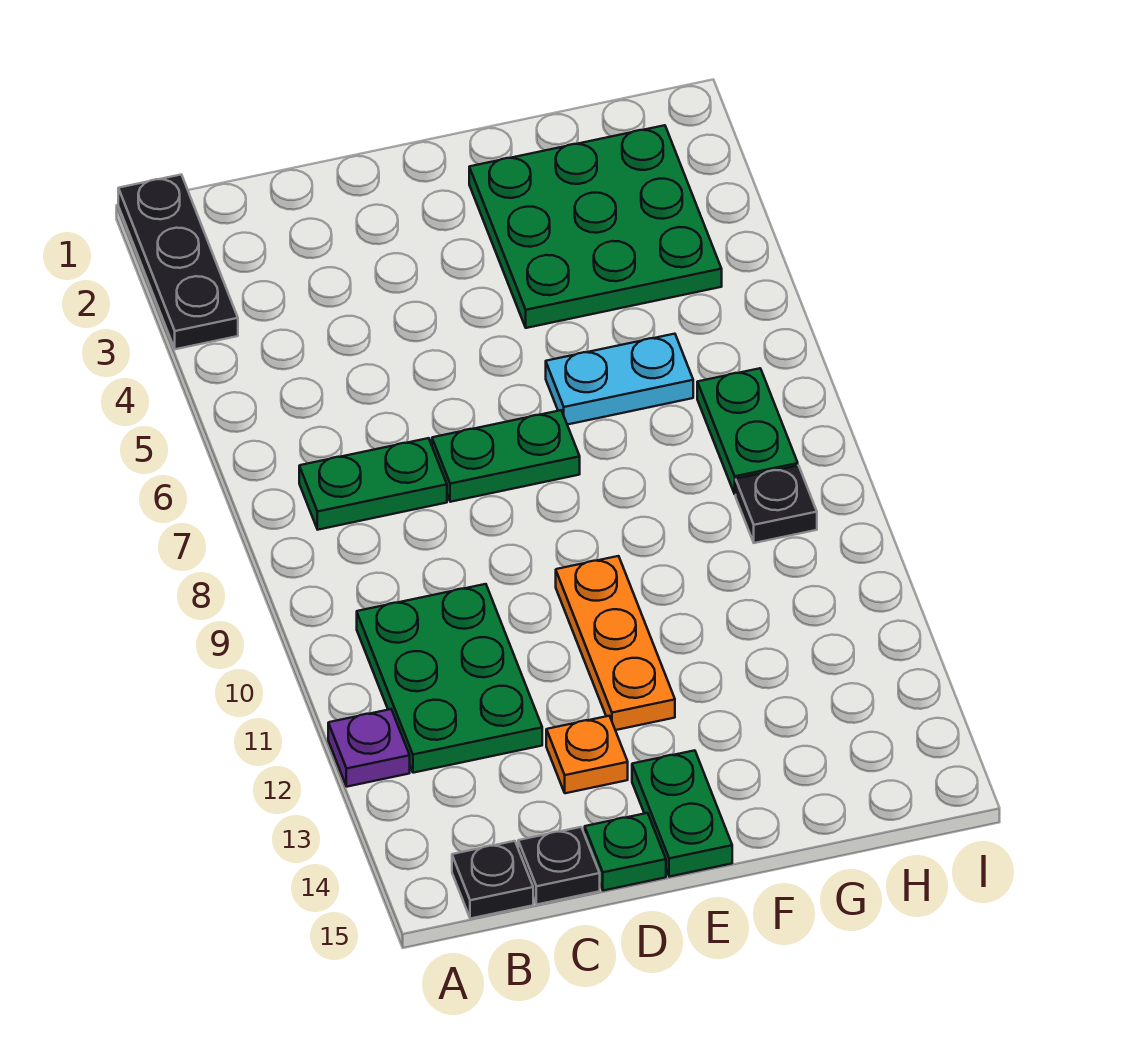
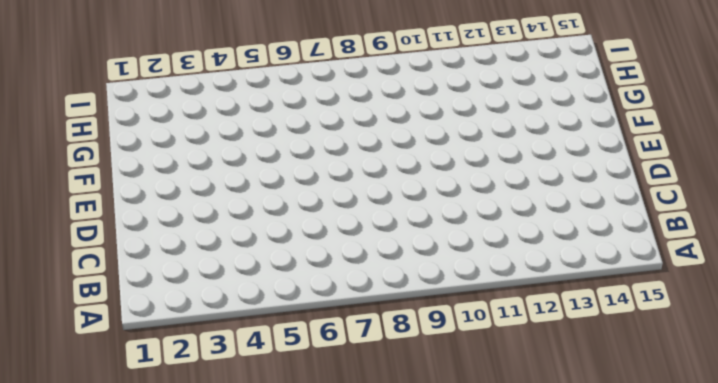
none -> black 1x3 plate [118,175,238,349]
none -> purple 1x1 plate [328,709,410,787]
none -> green 1x2 plate [299,438,447,530]

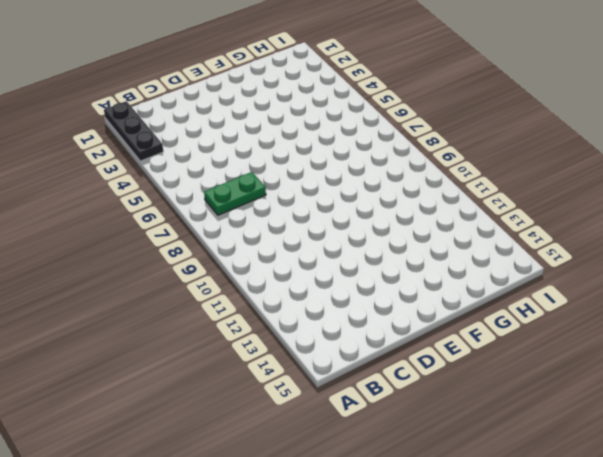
none -> purple 1x1 plate [328,709,410,787]
none -> green 2x3 plate [357,584,542,773]
none -> black 1x1 plate [452,841,533,919]

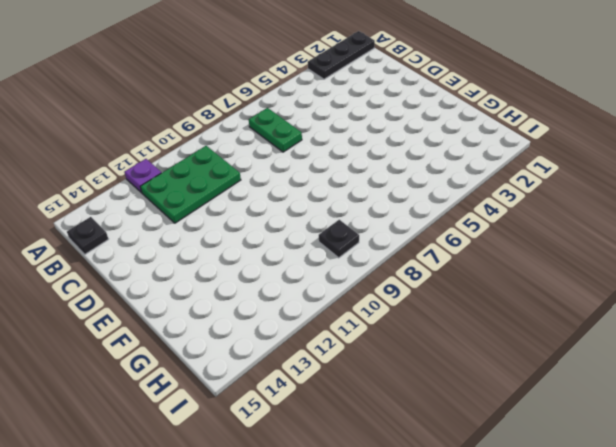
none -> black 1x1 plate [518,827,600,904]
none -> green 1x2 plate [432,410,580,502]
none -> orange 1x1 plate [546,716,628,793]

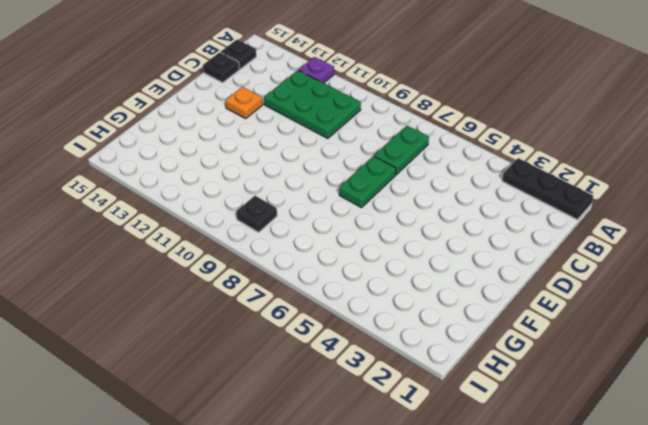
none -> green 1x1 plate [585,813,666,891]
none -> orange 1x3 plate [556,556,675,730]
none -> green 1x2 plate [632,750,732,877]

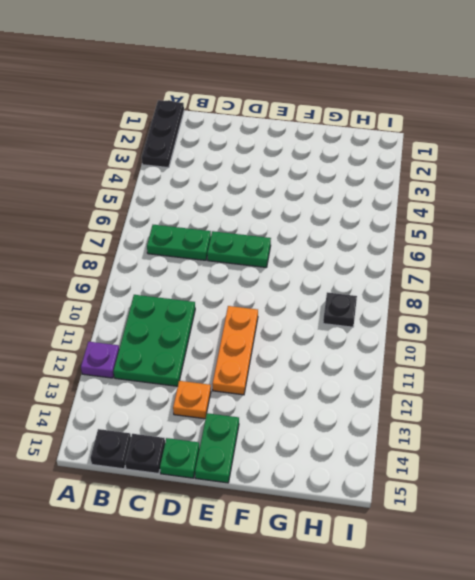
none -> green 3x3 plate [469,125,722,328]
none -> cyan 1x2 plate [546,334,693,425]
none -> green 1x2 plate [697,368,798,494]

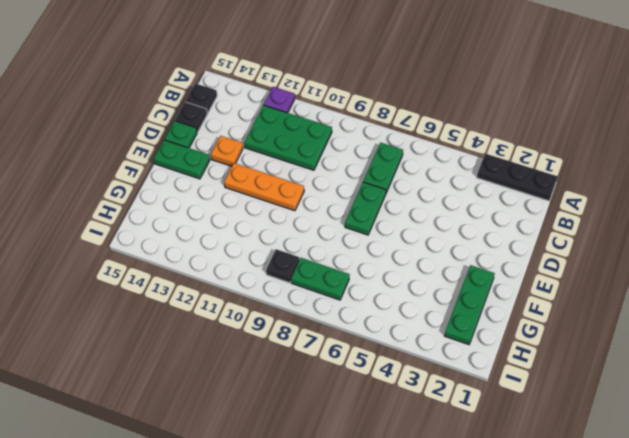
green 1x3 plate [445,265,495,345] -> green 3x3 plate [469,125,722,328]
none -> cyan 1x2 plate [546,334,693,425]

